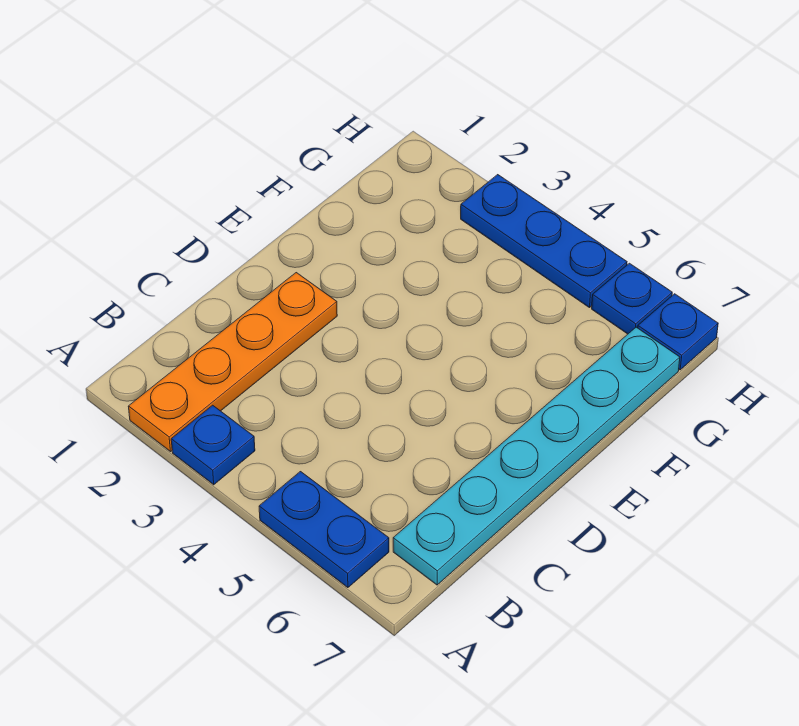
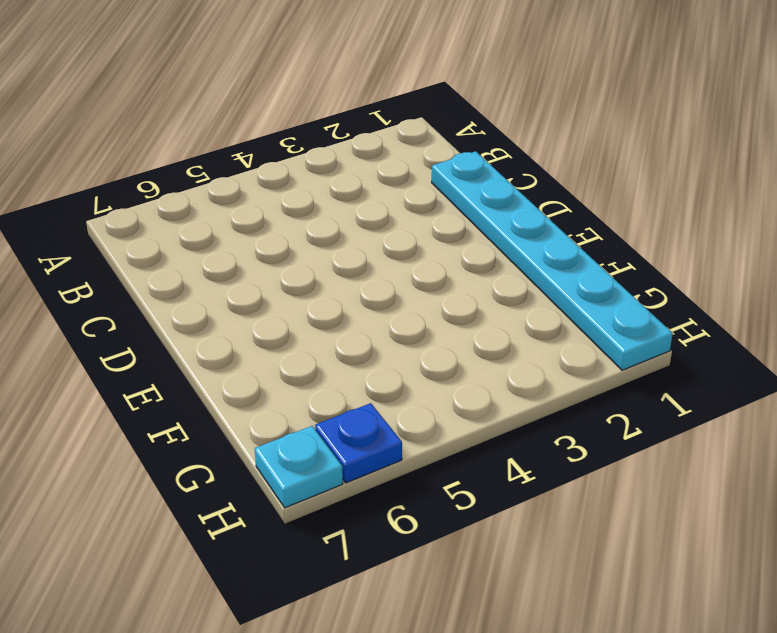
cyan 1x6 plate [432,151,673,370] -> cyan 1x6 plate moved to [393,327,680,585]
cyan 1x1 plate [255,426,343,508] -> blue 1x1 plate [638,294,718,370]
none -> orange 1x4 plate [128,273,337,452]
none -> blue 1x1 plate [171,405,255,485]

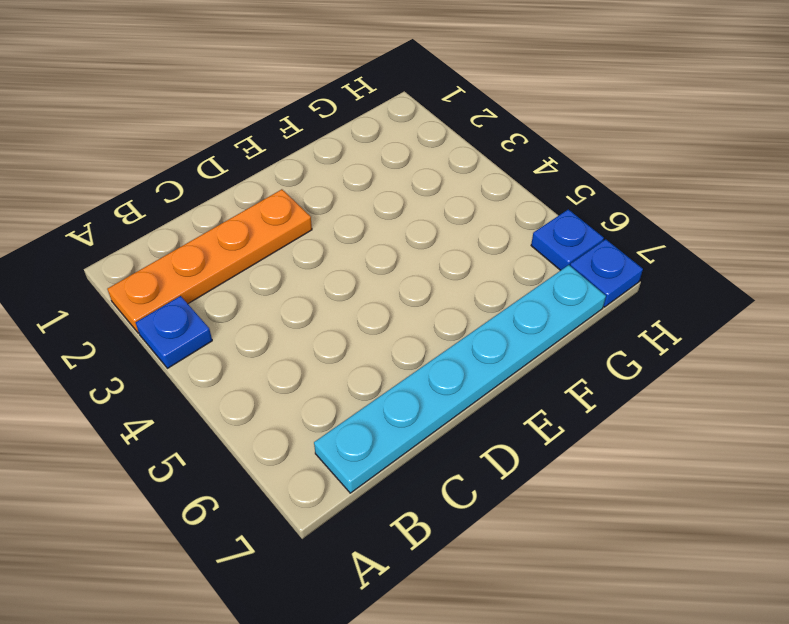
none -> blue 1x2 plate [259,472,389,588]
none -> blue 1x3 plate [461,175,627,308]

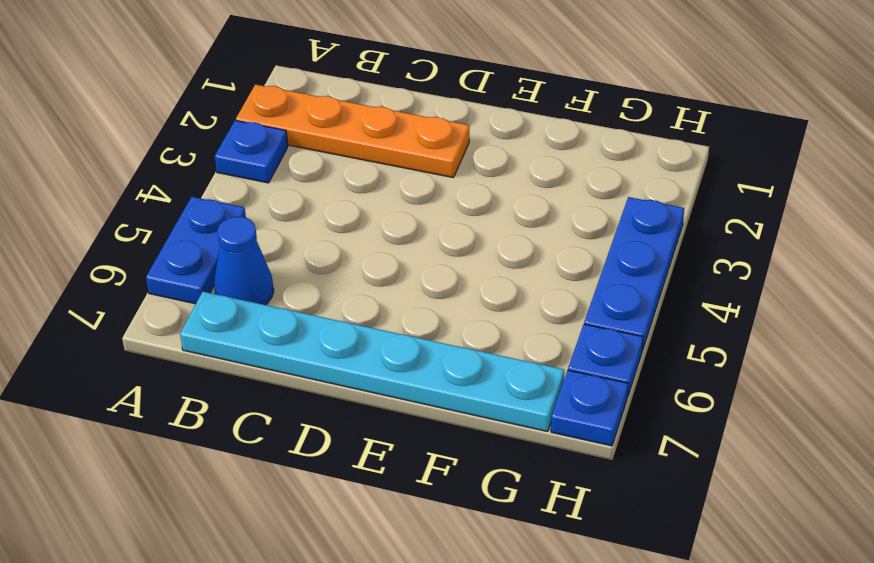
blue 1x1 cone [214,217,274,305] -> none

